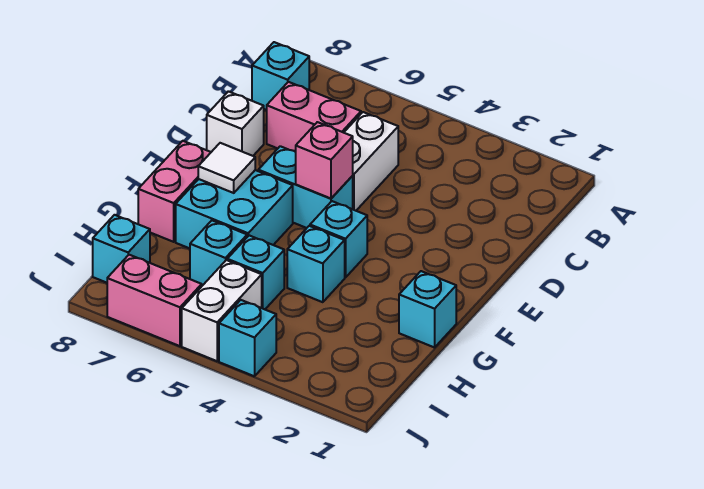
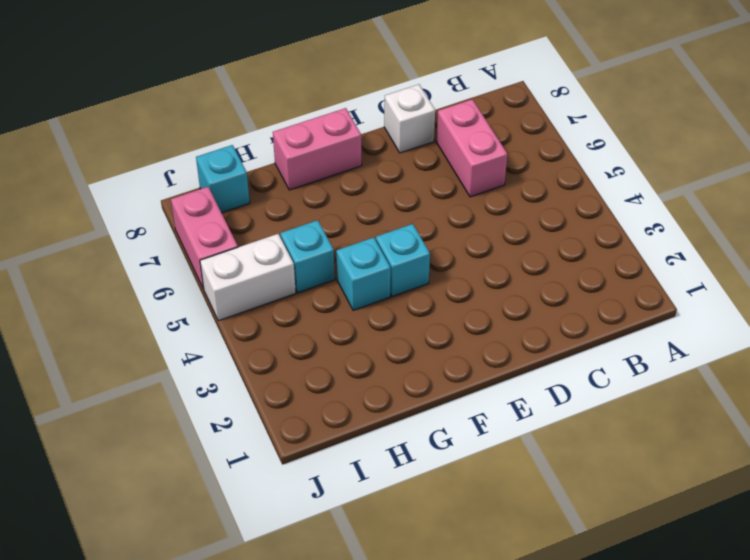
none -> cyan 1x1 brick [252,42,309,110]
none -> white 1x2 brick [344,112,398,211]
none -> cyan 1x2 brick [258,146,353,228]

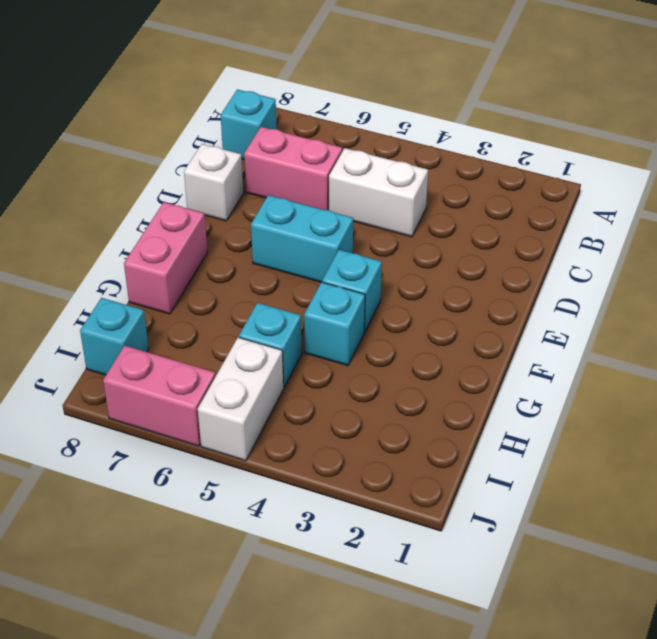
white 1x2 brick [329,148,428,237] -> white 1x2 brick turned to [344,112,398,211]
none -> cyan 2x2 brick [176,170,293,248]
none -> cyan 1x1 brick [399,271,456,347]
none -> cyan 1x1 brick [190,221,247,286]

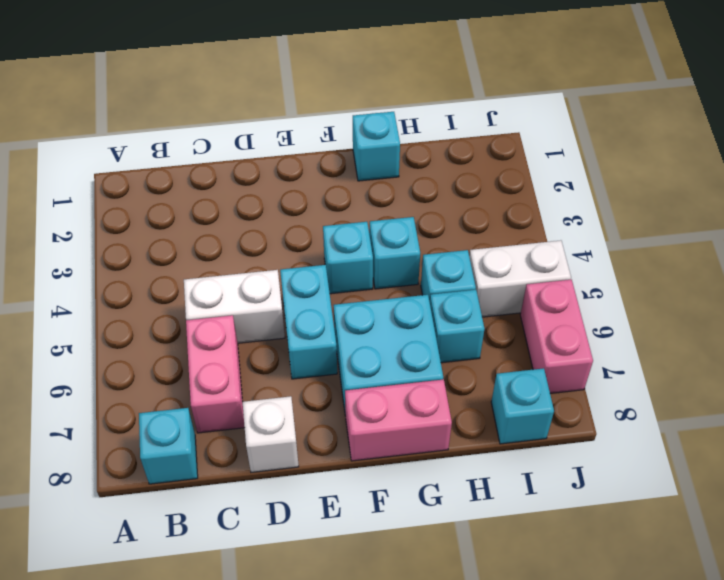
none -> cyan 1x1 brick [219,300,276,376]
none -> pink 1x1 brick [296,122,353,198]
none -> white 1x1 tile [198,143,255,193]

